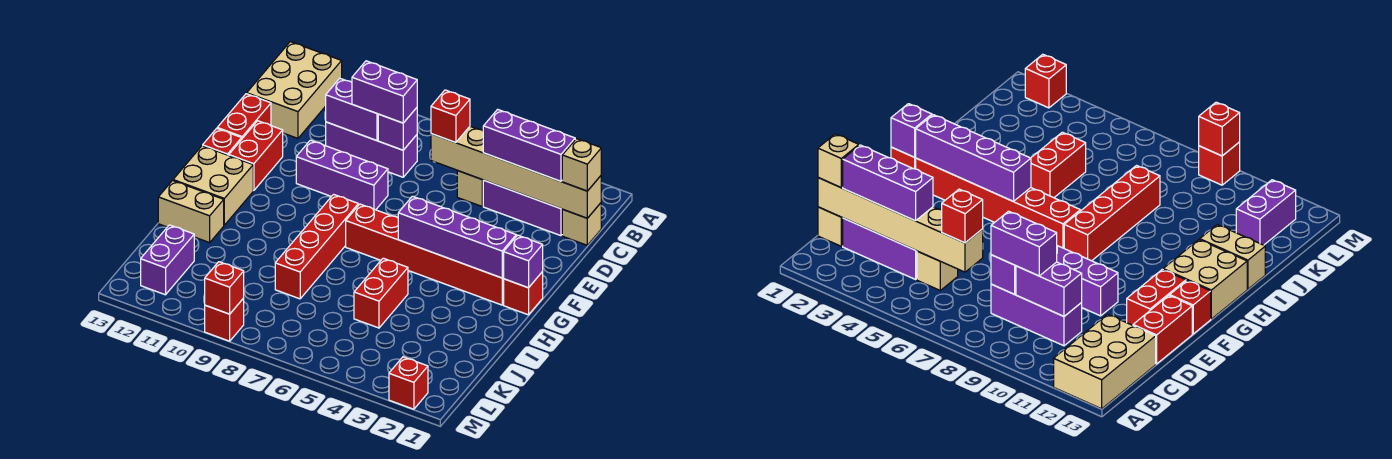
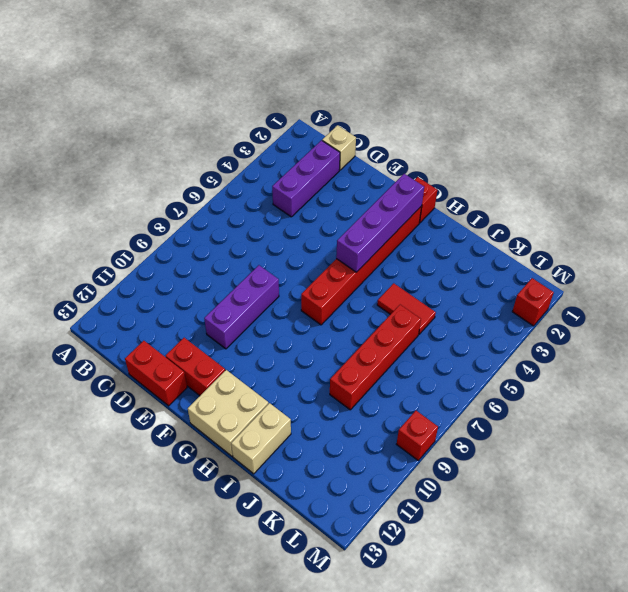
red 1x2 tile [377,283,436,334] -> red 1x2 brick [354,258,408,328]
red 1x4 brick [330,305,421,410] -> red 1x4 brick turned to [275,194,358,299]
none -> tan 2x3 brick [247,42,342,138]
none -> tan 1x1 brick [457,171,483,206]
none -> purple 1x3 brick [326,122,417,177]

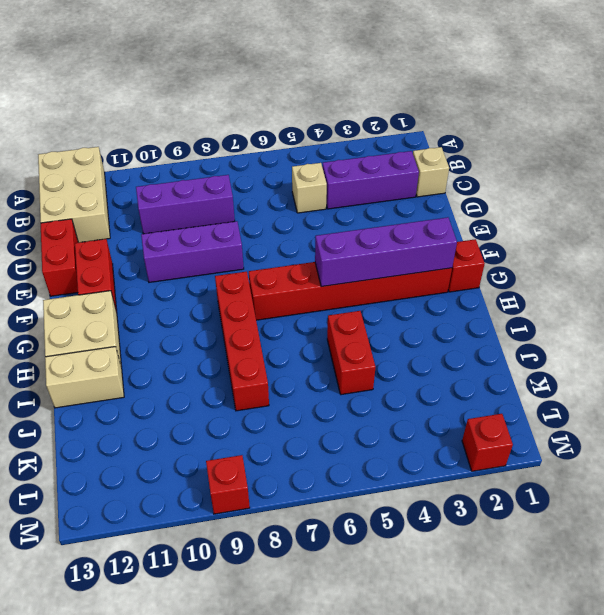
none -> red 1x1 brick [203,128,242,156]
none -> purple 1x2 brick [141,225,194,295]
none -> tan 1x6 brick [431,127,601,218]

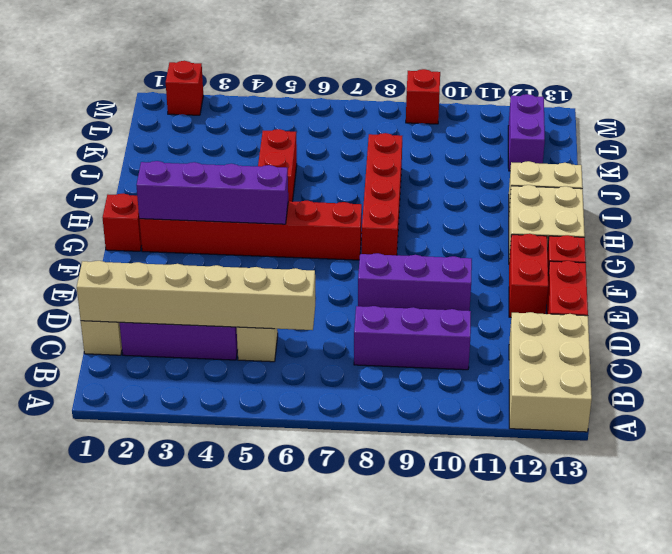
none -> purple 1x1 brick [378,108,417,150]
none -> purple 1x2 brick [326,78,378,141]
none -> purple 1x1 brick [504,235,543,288]

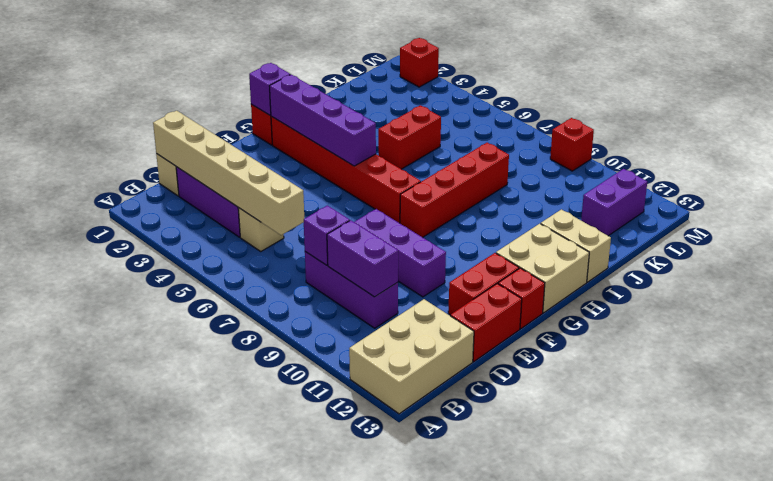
none -> red 1x1 brick [205,262,244,314]
none -> tan 1x1 brick [562,139,601,191]
none -> purple 1x3 brick [483,109,575,181]

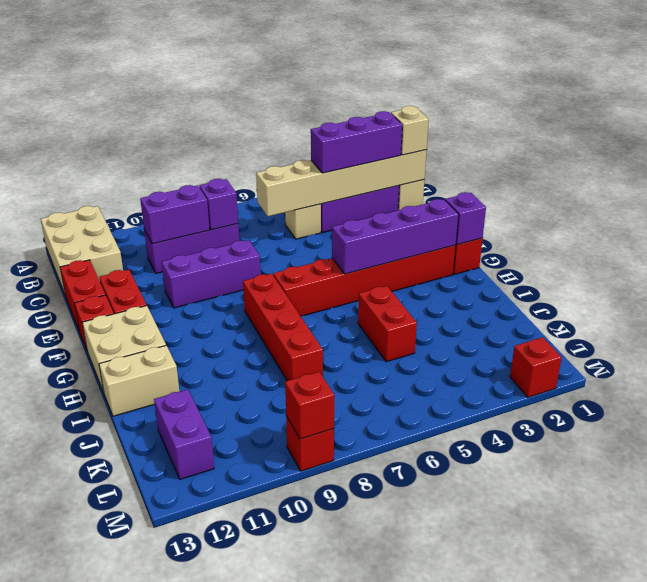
none -> red 1x1 brick [431,90,470,143]
none -> purple 1x2 brick [352,61,417,123]

